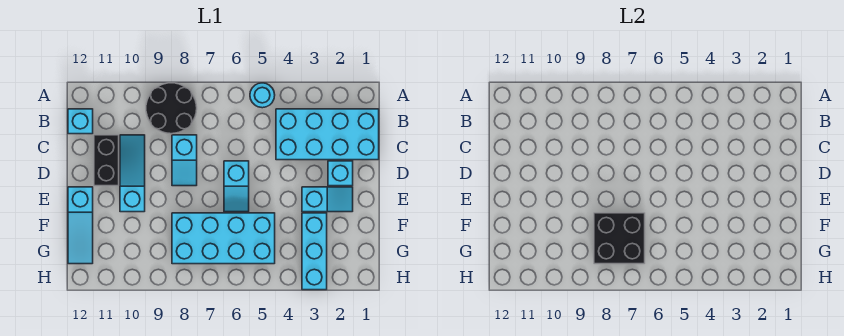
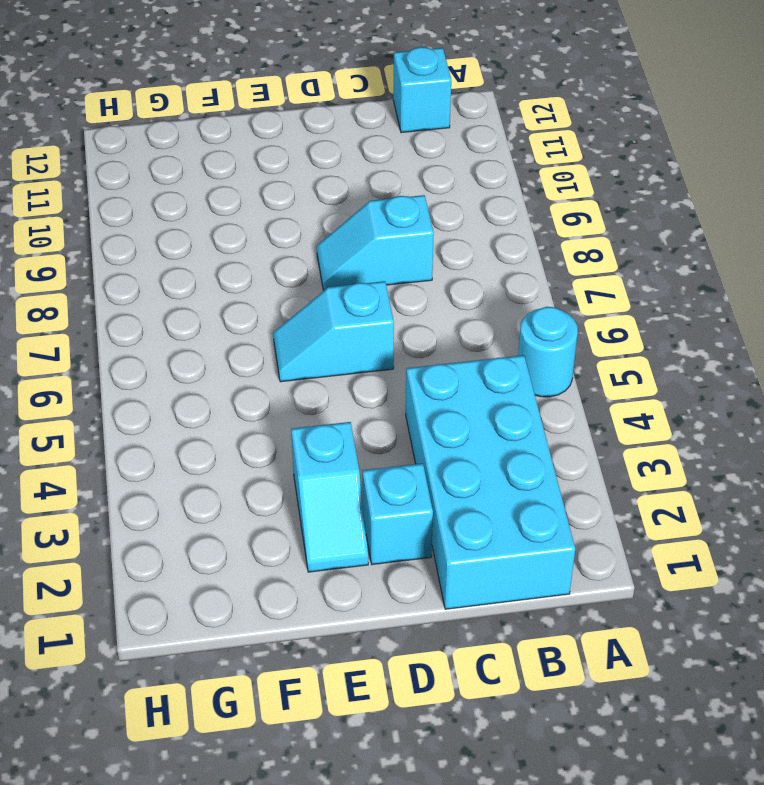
none -> black 2x2 round brick [146,83,197,134]
none -> cyan 1x3 slope [120,135,145,212]
none -> black 1x2 brick [94,135,119,186]

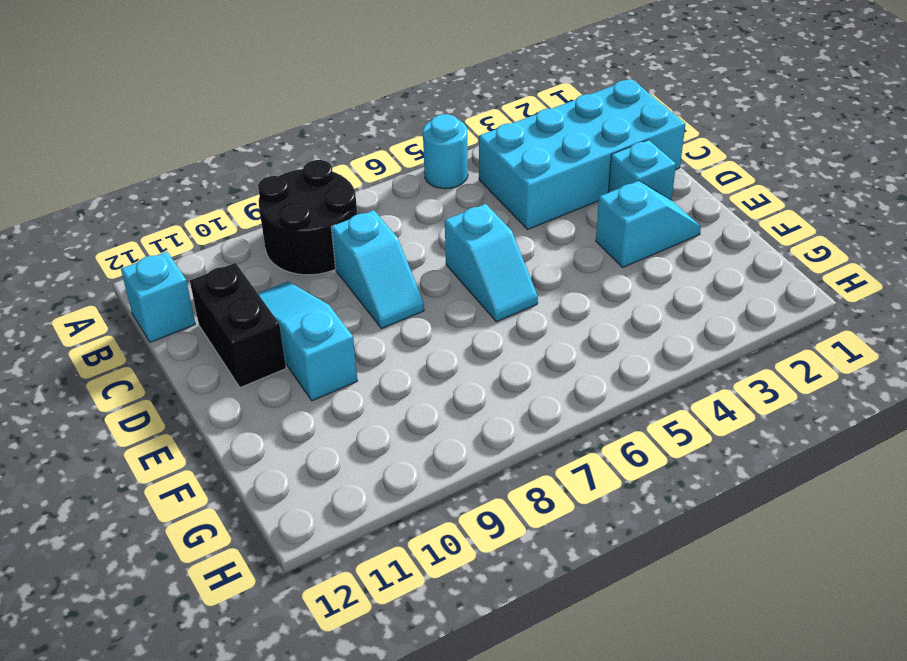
none -> cyan 1x3 slope [68,187,93,264]
none -> cyan 1x3 brick [302,213,327,290]
none -> cyan 2x4 brick [172,213,275,264]

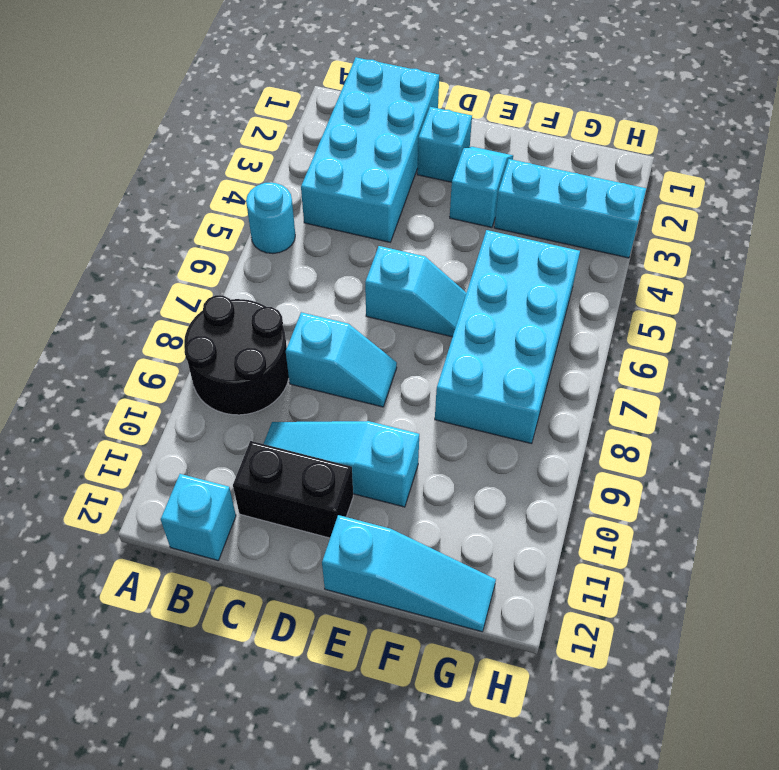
none -> black 2x2 brick [594,213,645,264]

